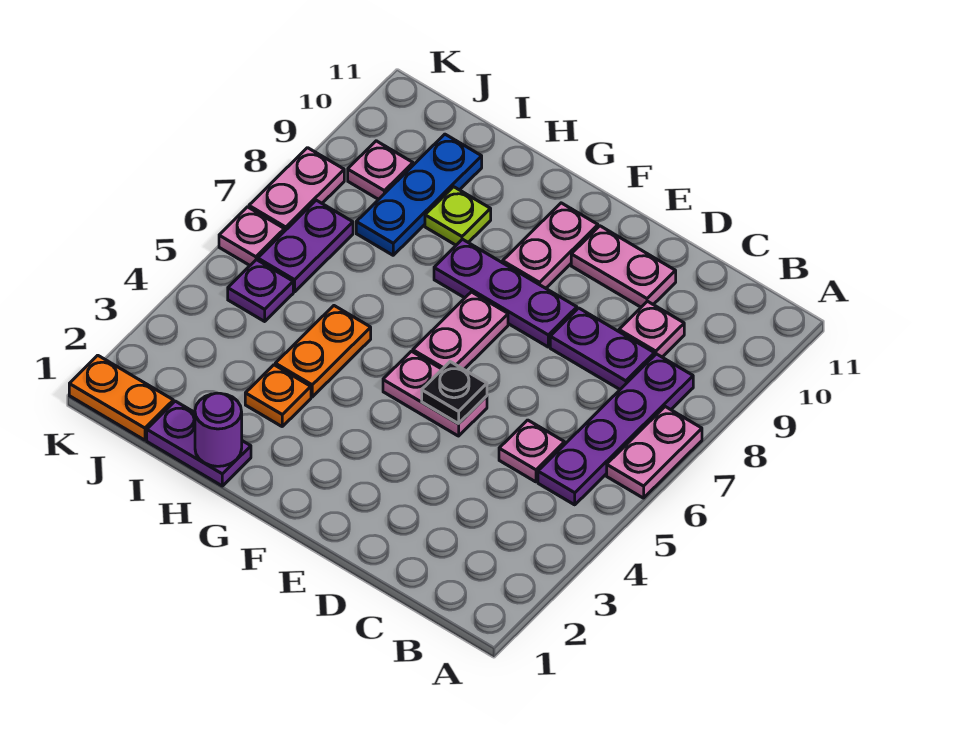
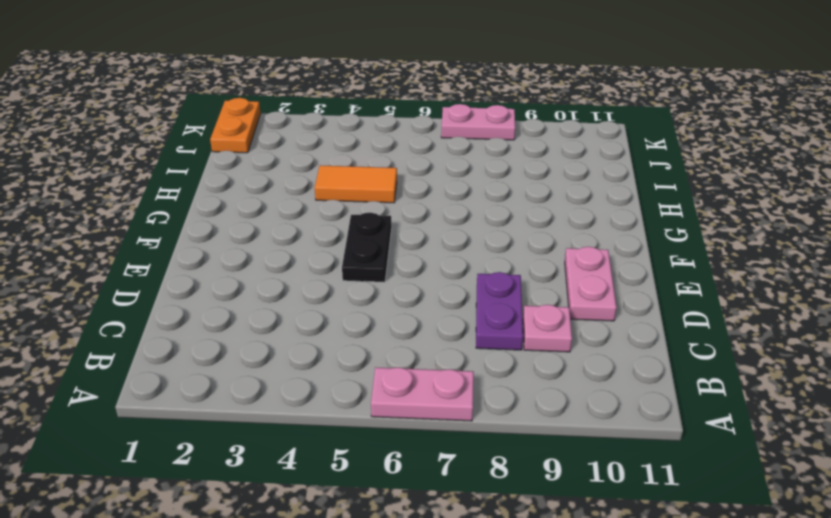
black 1x2 plate [342,213,391,282] -> pink 1x2 plate [383,351,487,436]
orange 1x2 tile [315,165,397,203] -> orange 1x2 plate [275,306,371,397]
none -> purple 1x4 plate [538,354,693,505]
none -> pink 1x1 plate [499,420,565,482]
none -> purple 1x3 plate [434,239,577,347]

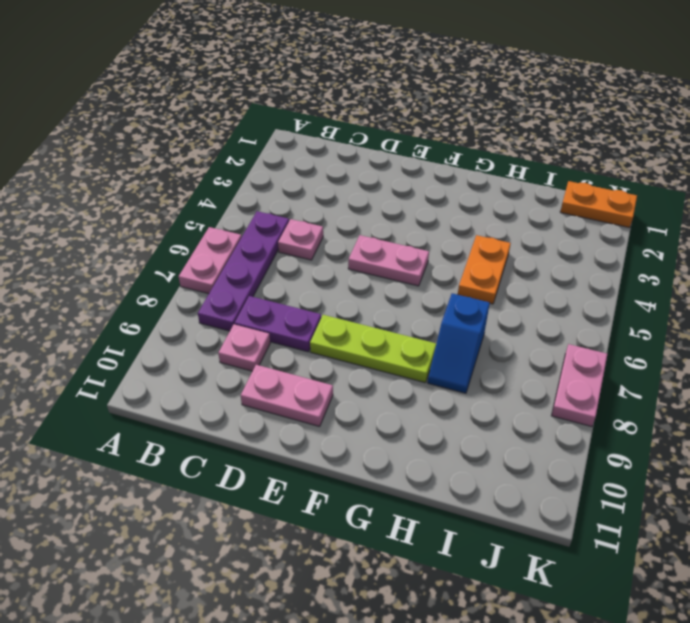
lime 1x3 plate [310,315,436,383] -> purple 1x3 plate [434,239,577,347]
blue 1x2 slope [428,293,490,393] -> none
none -> pink 1x2 plate [413,292,508,369]
none -> pink 1x2 plate [503,203,598,288]
none -> purple 1x2 plate [147,401,251,486]

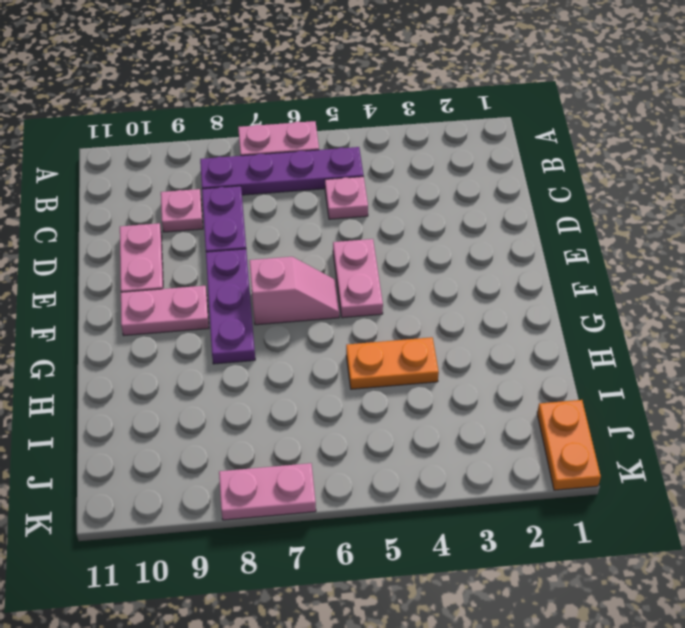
pink 1x2 slope [249,257,339,325] -> pink 1x2 plate [413,292,508,369]
none -> purple 1x2 plate [147,401,251,486]
none -> orange 1x1 plate [245,365,311,426]
none -> lime 1x1 plate [425,187,491,245]

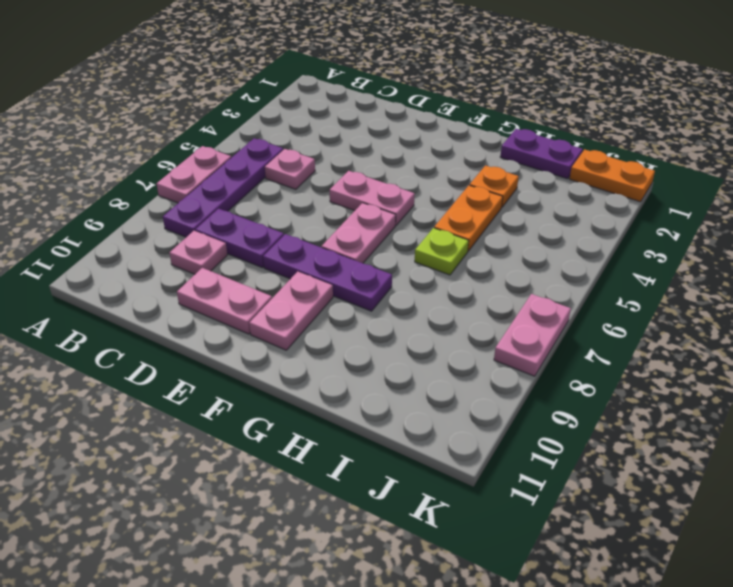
lime 1x1 plate [415,228,469,275] -> lime 1x1 plate moved to [425,187,491,245]
none -> blue 1x3 plate [356,134,482,255]
none -> purple 1x1 plate [228,260,293,321]
none -> purple 1x2 plate [258,200,353,292]

